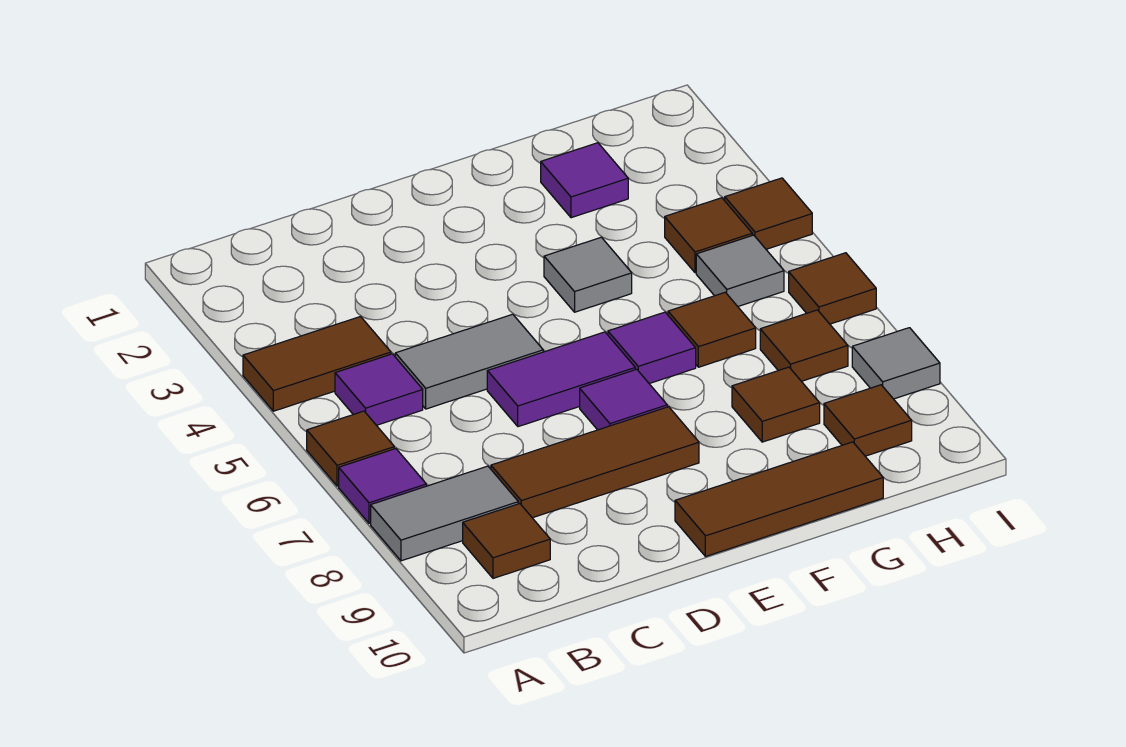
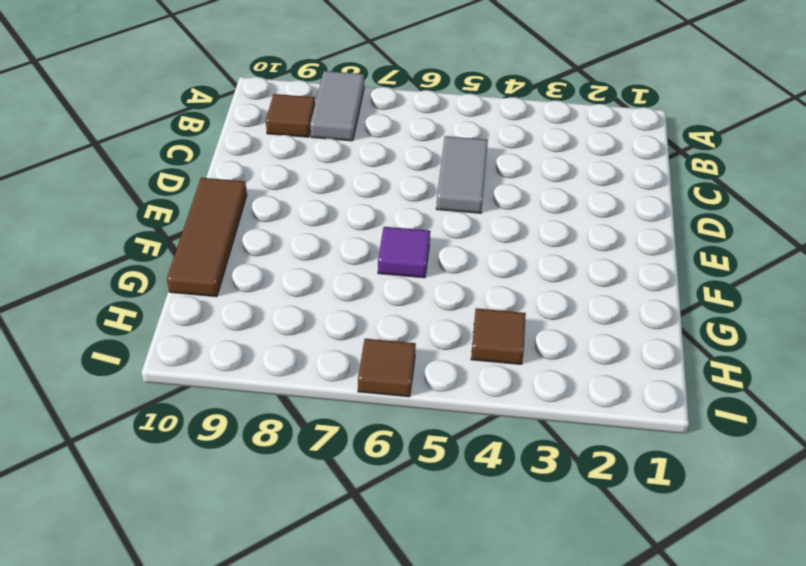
none -> brown 1x2 tile [243,317,391,411]
none -> brown 1x1 tile [307,411,394,486]
none -> purple 1x1 tile [339,449,426,523]

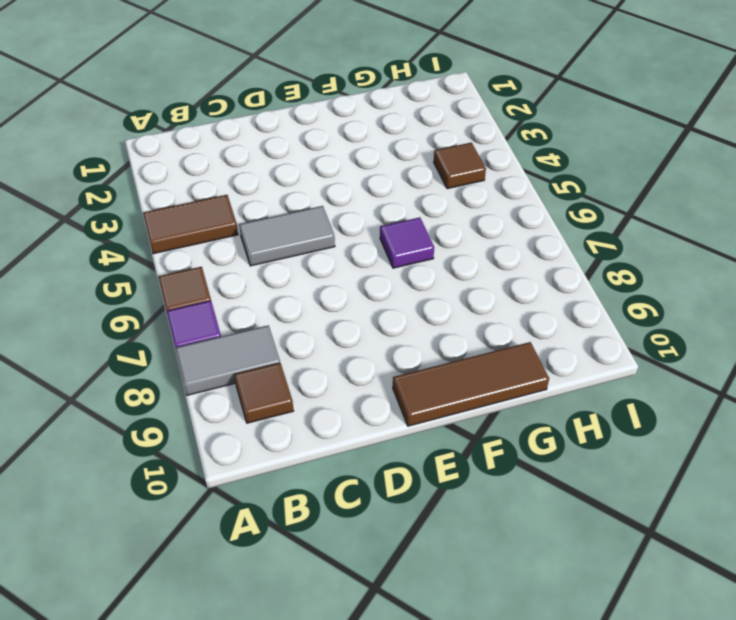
none -> purple 1x1 tile [335,354,423,425]
none -> brown 1x3 tile [491,407,699,518]
none -> purple 1x2 tile [487,332,635,427]

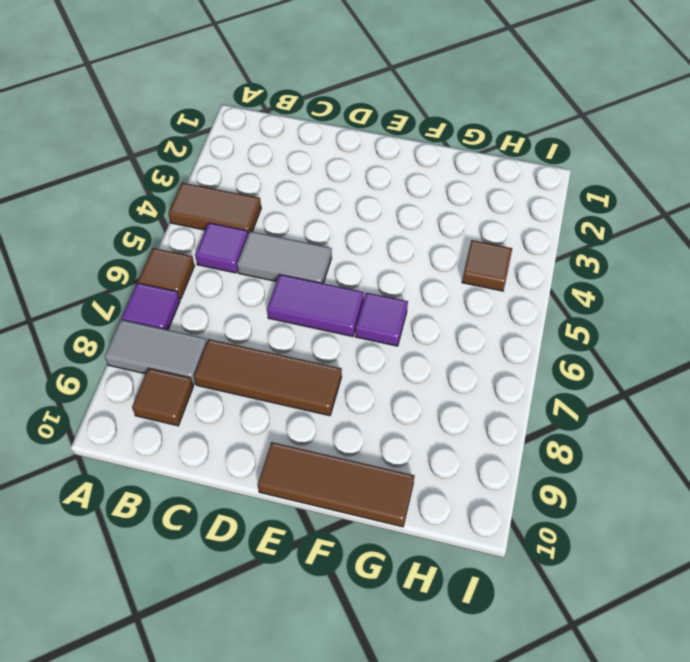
none -> purple 1x1 tile [580,369,667,430]
none -> grey 1x1 tile [544,237,632,312]
none -> purple 1x1 tile [541,143,628,218]

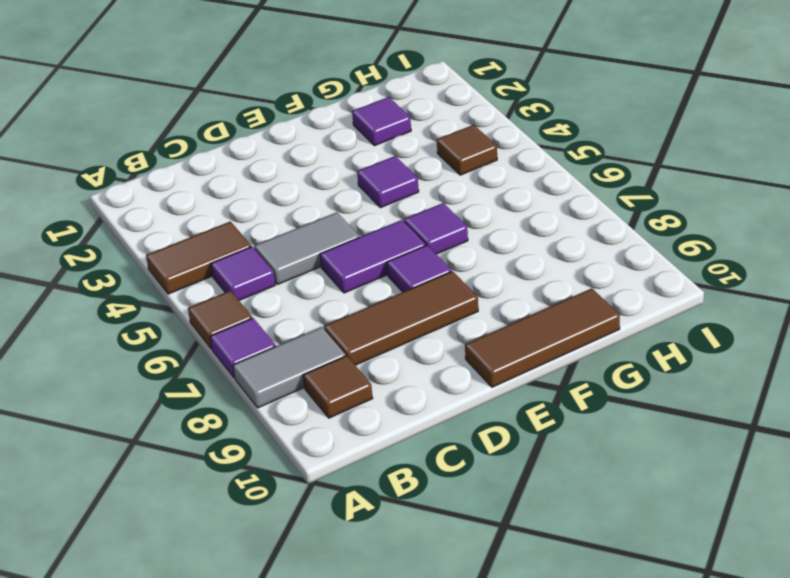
purple 1x1 tile [357,156,419,208] -> grey 1x1 tile [544,237,632,312]
none -> brown 1x1 tile [668,292,756,367]
none -> brown 1x1 tile [732,367,820,442]
none -> grey 1x1 tile [696,235,784,306]

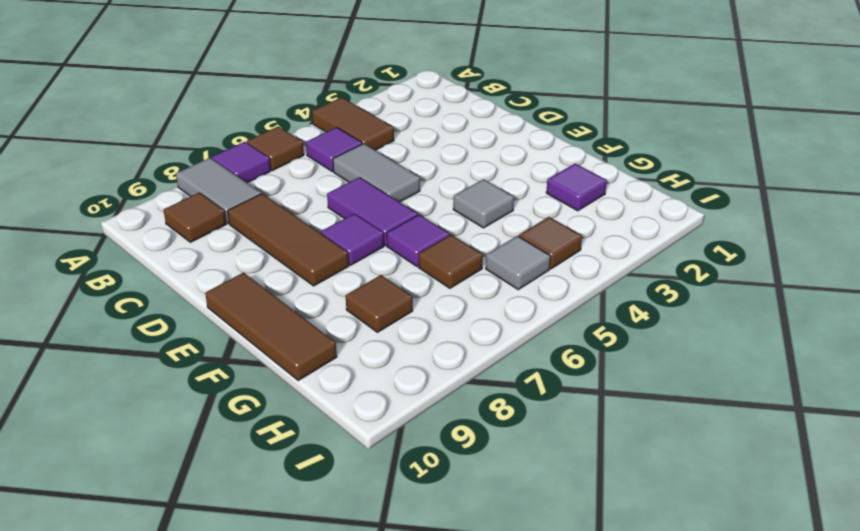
none -> brown 1x1 tile [760,310,848,381]
none -> brown 1x1 tile [824,385,912,456]
none -> brown 1x1 tile [725,178,812,249]

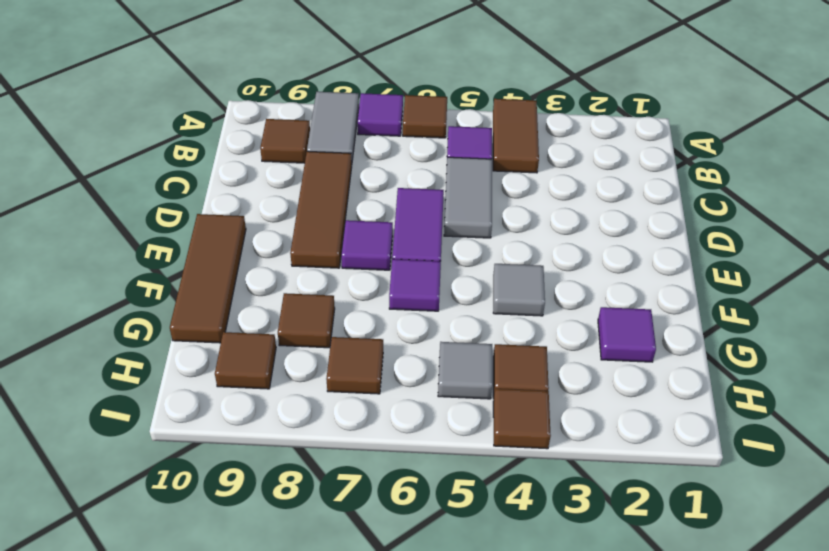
none -> brown 1x1 tile [668,292,756,367]
none -> brown 1x1 tile [789,253,876,324]
none -> grey 1x1 tile [852,328,940,399]

